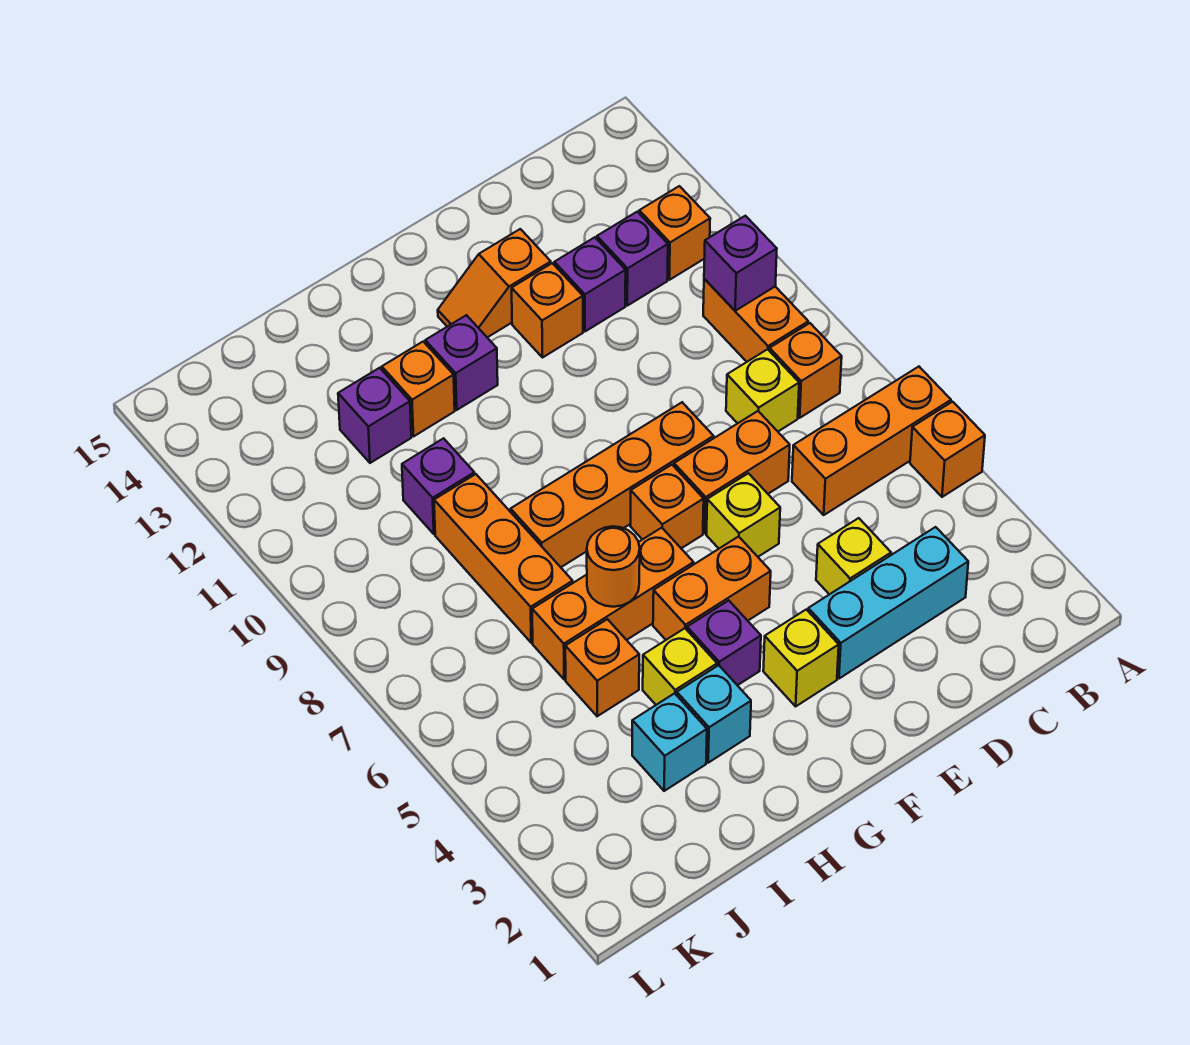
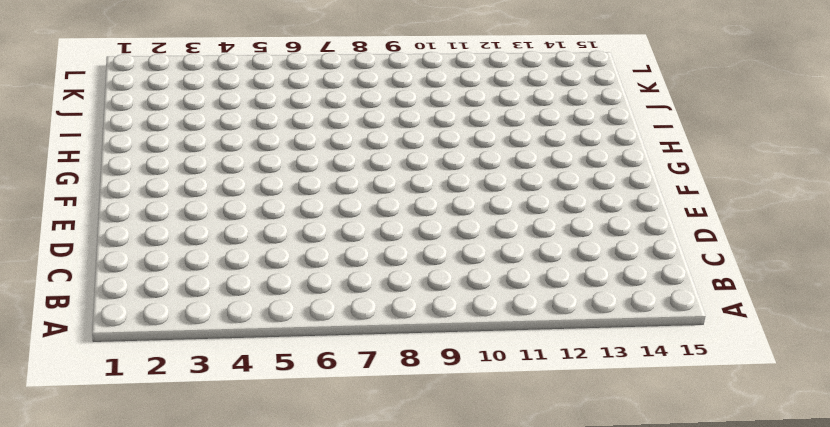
none -> orange 1x1 brick [910,402,985,497]
none -> orange 1x3 brick [792,367,951,515]
none -> orange 1x1 brick [770,323,842,418]
none -> orange 1x2 brick [703,279,808,362]

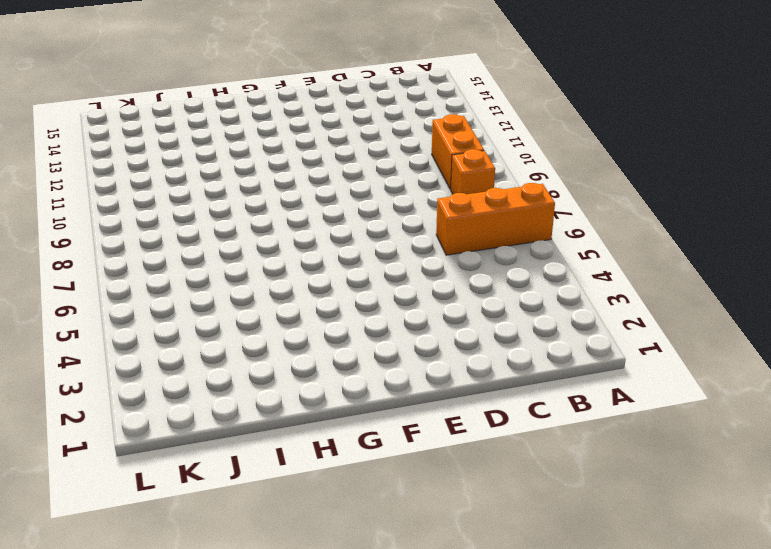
none -> orange 1x1 brick [910,402,985,497]
none -> orange 1x1 brick [639,186,710,280]
none -> cyan 1x3 brick [808,527,968,679]
none -> yellow 1x1 brick [726,349,799,431]

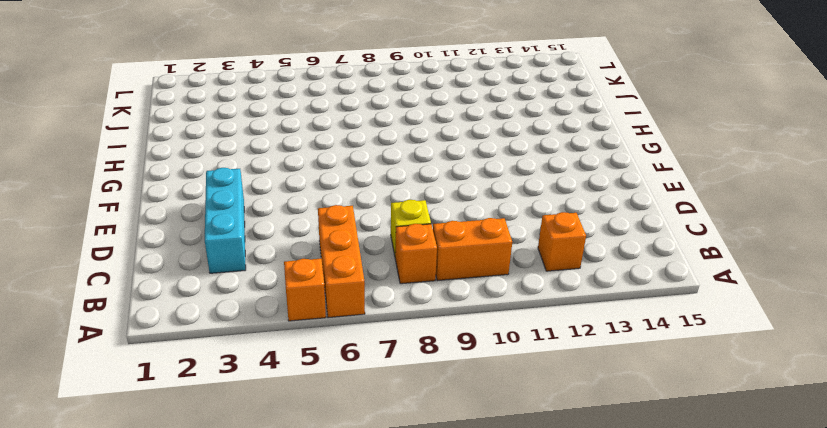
none -> purple 1x1 brick [597,212,668,306]
none -> yellow 1x1 brick [816,518,891,594]
none -> orange 1x2 brick [674,411,790,533]
none -> purple 1x1 brick [554,237,626,331]

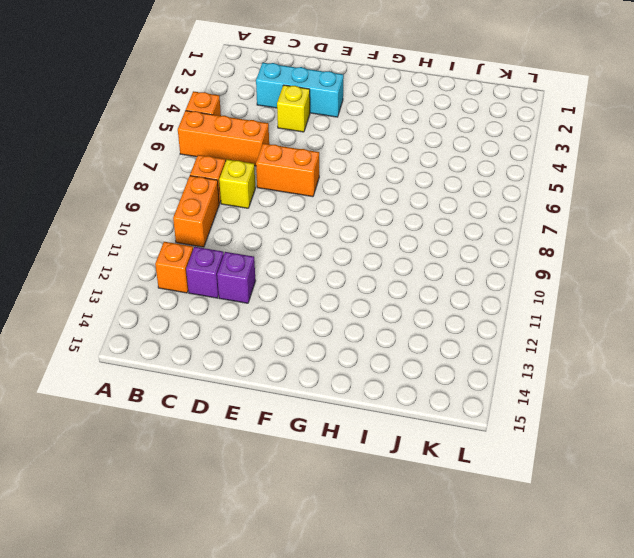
none -> yellow 1x1 brick [706,473,780,557]
none -> orange 1x4 brick [511,402,714,567]
none -> orange 1x1 brick [512,263,583,358]
none -> orange 1x2 slope [438,229,551,337]

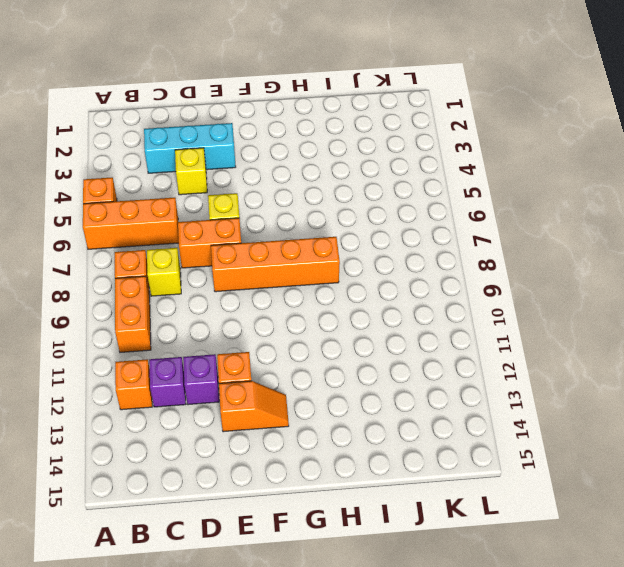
none -> yellow 1x1 brick [763,610,839,706]
none -> orange 1x2 brick [653,537,771,640]
none -> orange 1x1 brick [630,465,704,548]
none -> purple 1x1 brick [687,600,761,685]

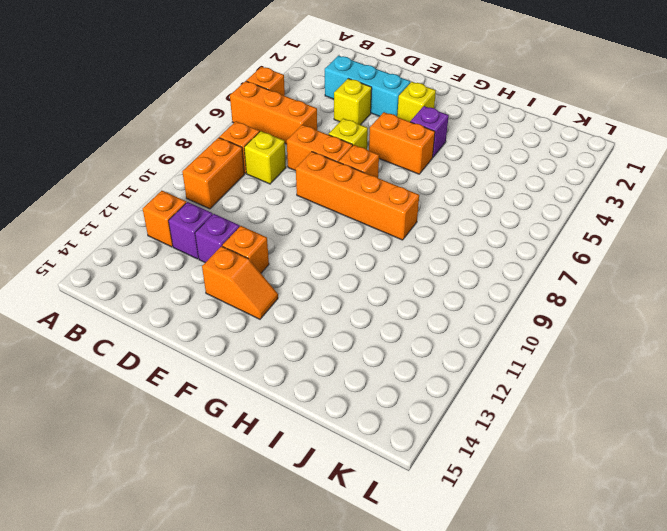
none -> orange 1x3 brick [532,528,694,679]
none -> purple 1x1 brick [425,315,498,410]
none -> cyan 1x1 brick [677,665,751,763]
none -> yellow 1x1 brick [643,628,717,705]

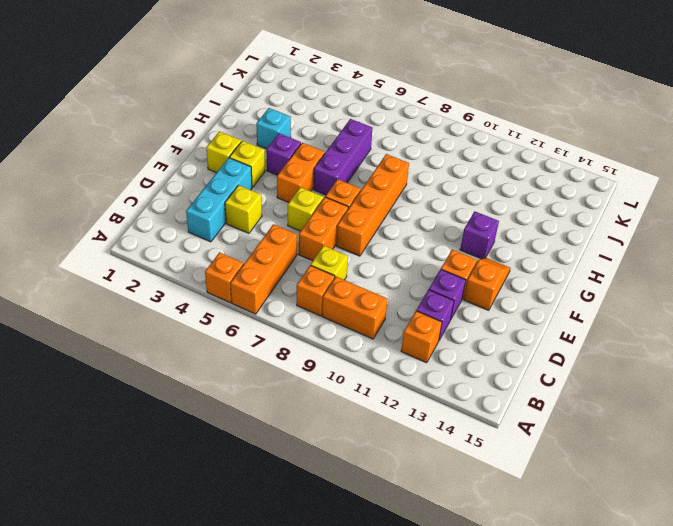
yellow 1x1 brick [206,131,241,173] -> yellow 1x1 brick moved to [643,628,717,705]
purple 1x3 brick [313,119,373,195] -> orange 1x3 brick [532,528,694,679]
none -> orange 1x1 brick [382,342,455,436]
none -> cyan 1x1 brick [632,693,707,791]
none -> orange 1x1 brick [565,619,639,716]
none -> orange 1x3 brick [434,474,573,643]

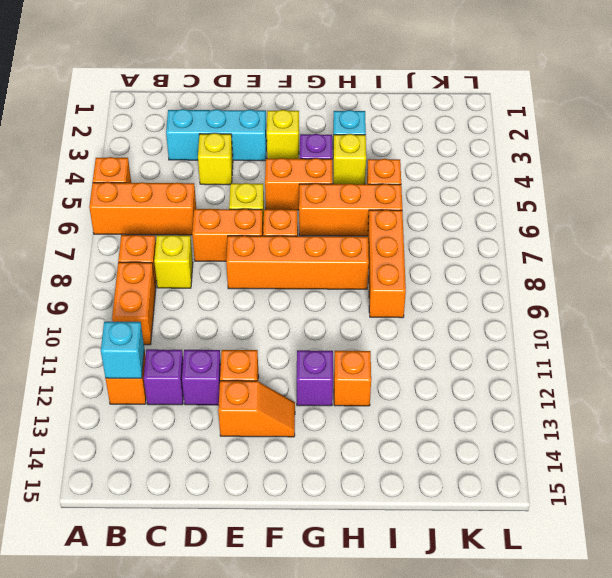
cyan 1x1 brick [101,322,144,378] -> cyan 1x1 brick moved to [632,693,707,791]
none -> purple 1x1 brick [402,438,474,534]
none -> purple 1x1 brick [338,368,411,463]
none -> purple 1x1 brick [704,216,777,311]
none -> orange 1x1 round brick [587,526,640,607]

